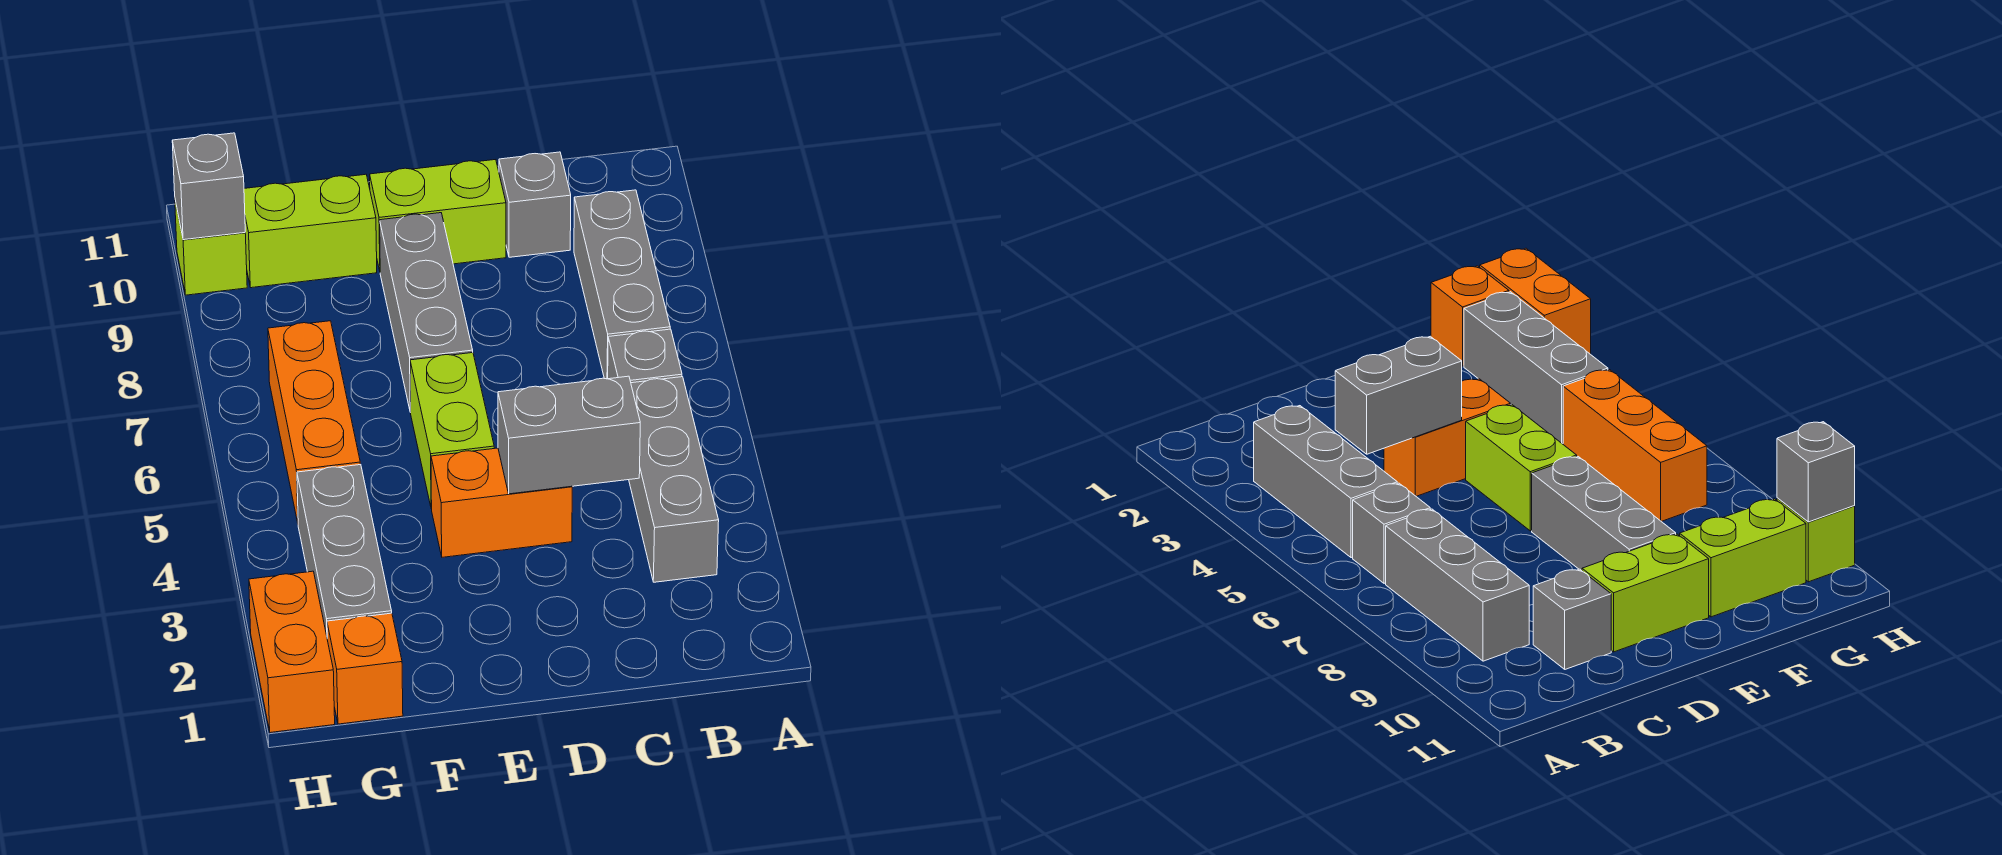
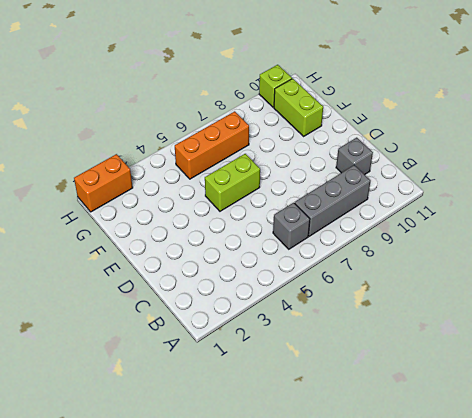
none -> grey 1x3 brick [629,377,719,582]
none -> orange 1x2 brick [431,448,572,557]
none -> lime 1x2 brick [370,160,506,271]

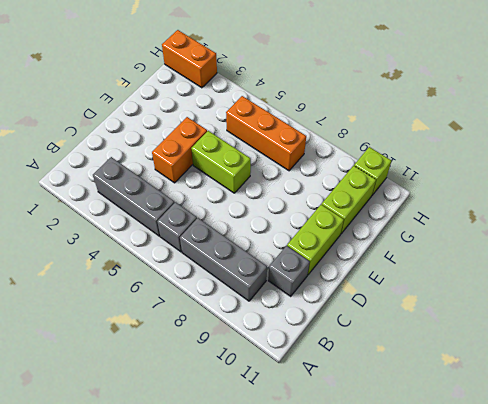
none -> grey 1x3 brick [380,213,473,412]
none -> orange 1x1 brick [327,613,403,724]
none -> grey 1x3 brick [297,464,392,635]

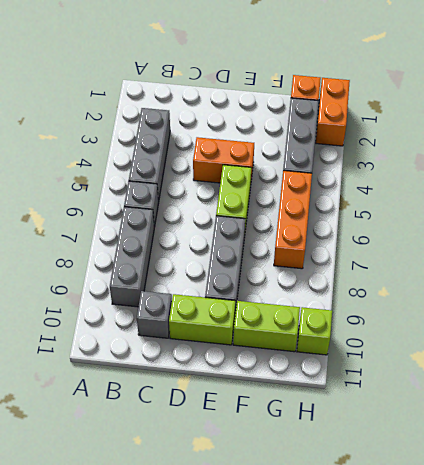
none -> grey 1x2 brick [498,376,640,494]
none -> grey 1x1 brick [172,133,245,240]

